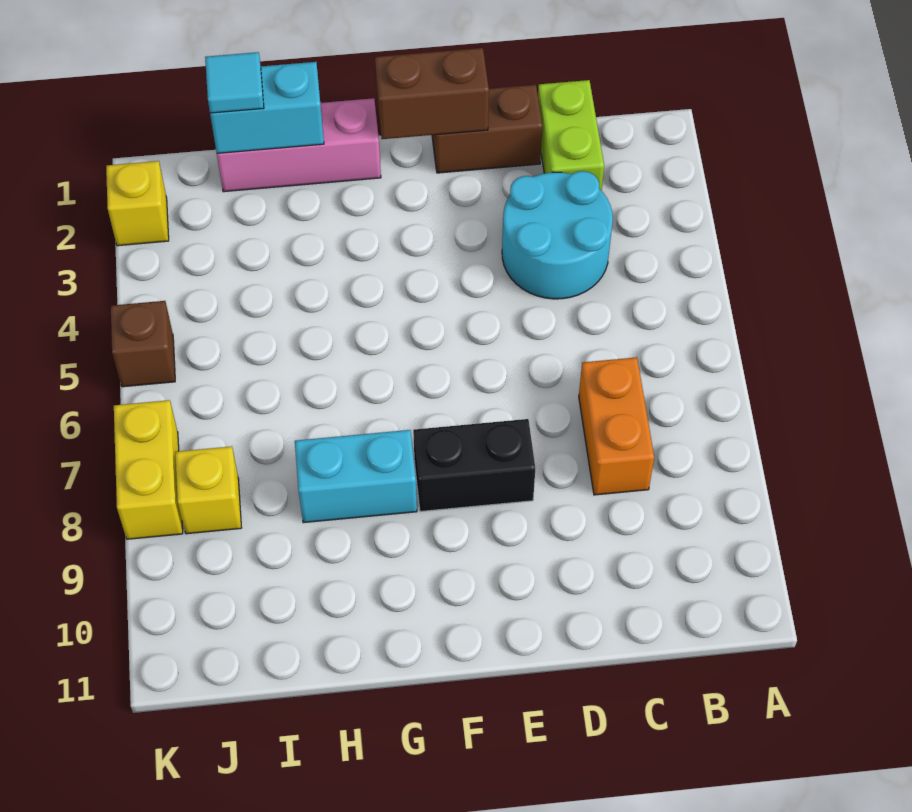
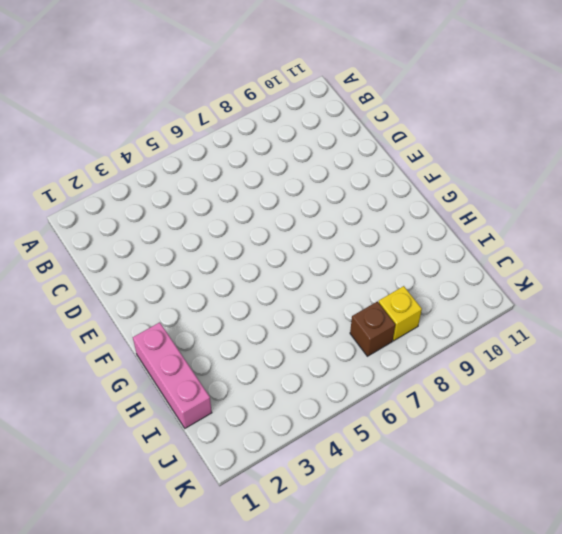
brown 1x1 brick [350,301,395,356] -> brown 1x1 brick moved to [111,301,175,387]
none -> lime 1x2 brick [538,80,604,191]
none -> cyan 2x2 round brick [502,171,613,299]
none -> orange 1x2 brick [579,357,654,495]

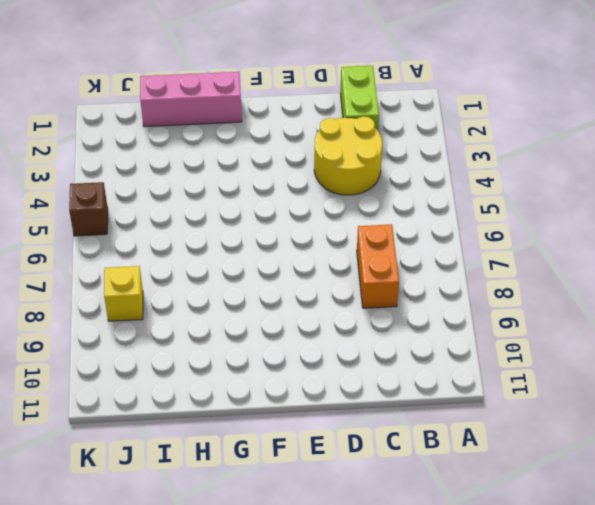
yellow 2x2 round brick [314,116,382,195] -> cyan 2x2 round brick [502,171,613,299]
none -> brown 1x2 brick [432,85,542,173]
none -> black 1x2 brick [413,419,535,511]
none -> cyan 1x2 brick [295,430,417,523]

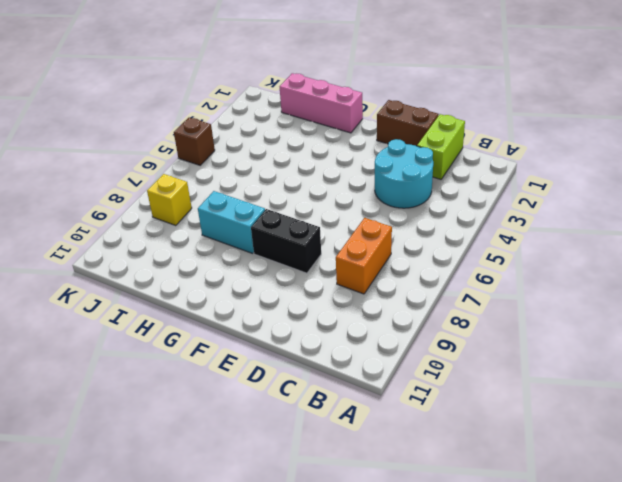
none -> yellow 1x1 brick [106,161,169,246]
none -> yellow 1x2 brick [114,400,183,539]
none -> brown 1x2 brick [375,48,489,139]

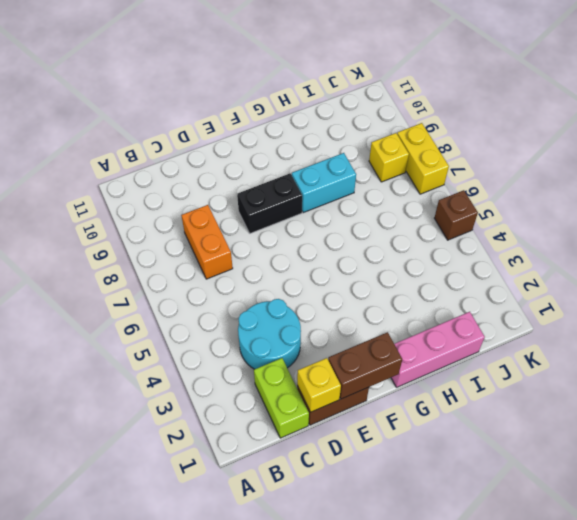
yellow 1x1 brick [297,358,341,412] -> yellow 1x1 brick moved to [106,161,169,246]
none -> cyan 1x2 brick [210,62,324,153]
none -> cyan 1x1 tile [205,52,264,113]

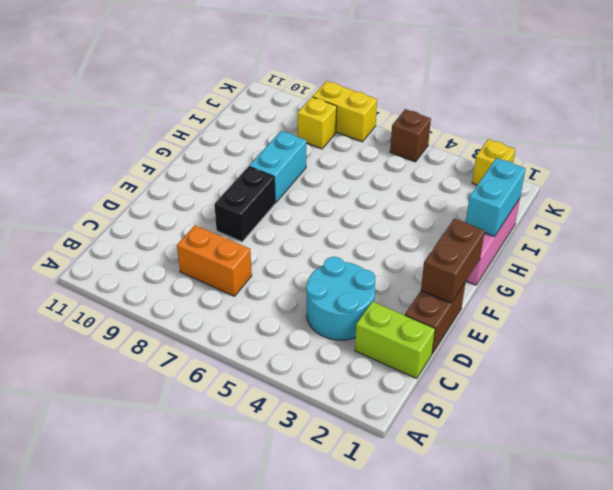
none -> cyan 1x1 tile [205,52,264,113]

